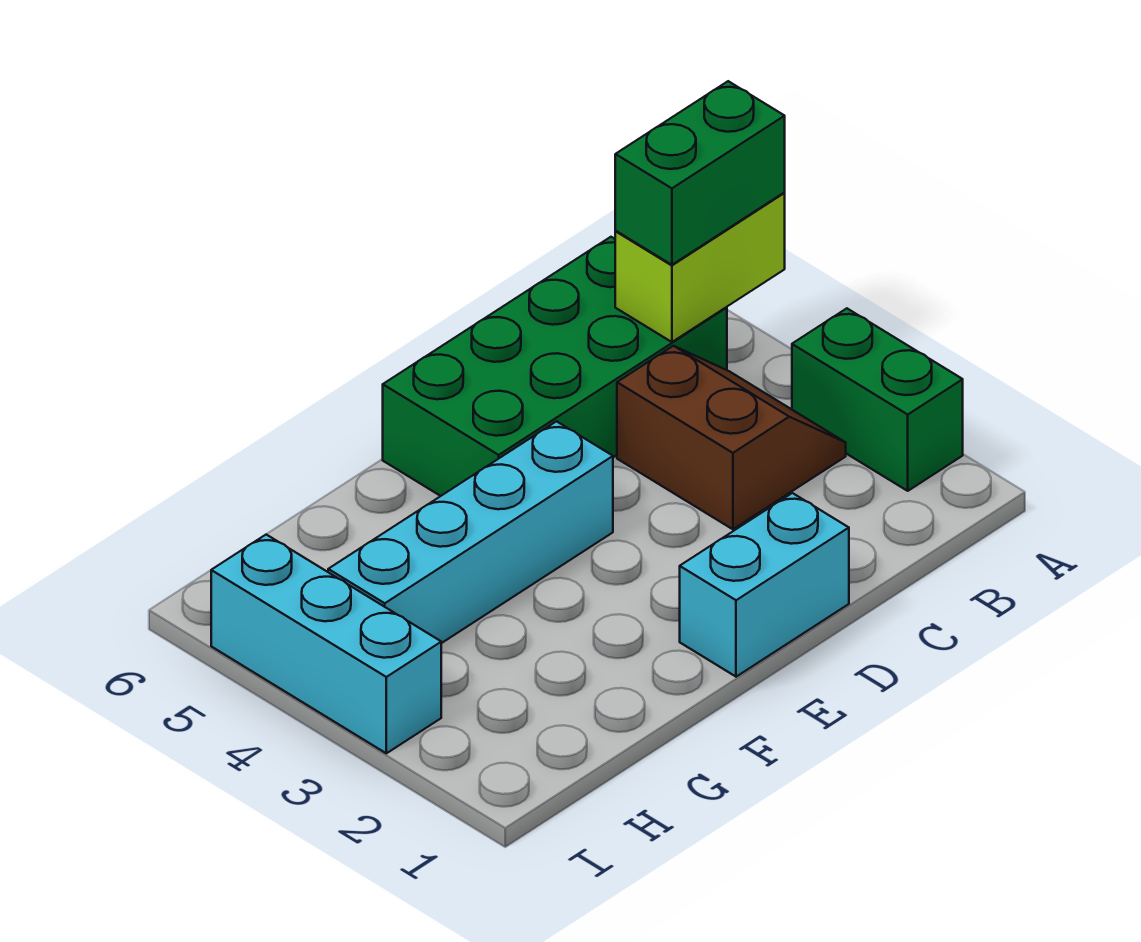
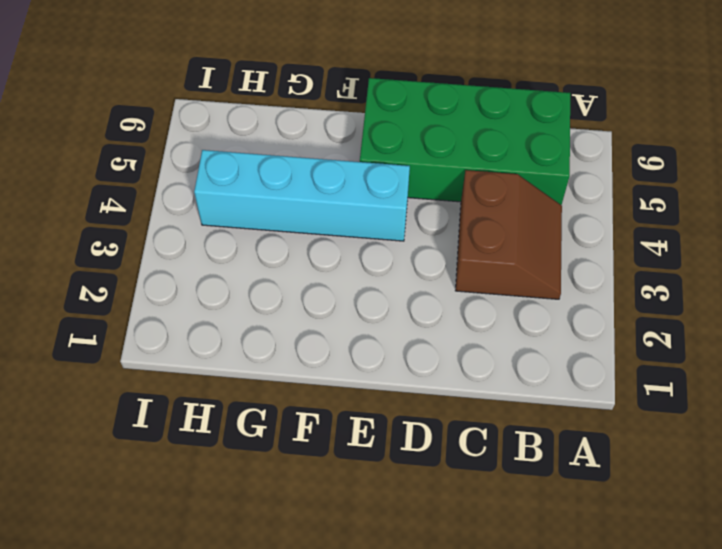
none -> green 1x2 brick [792,308,963,491]
none -> cyan 1x2 brick [680,493,849,677]

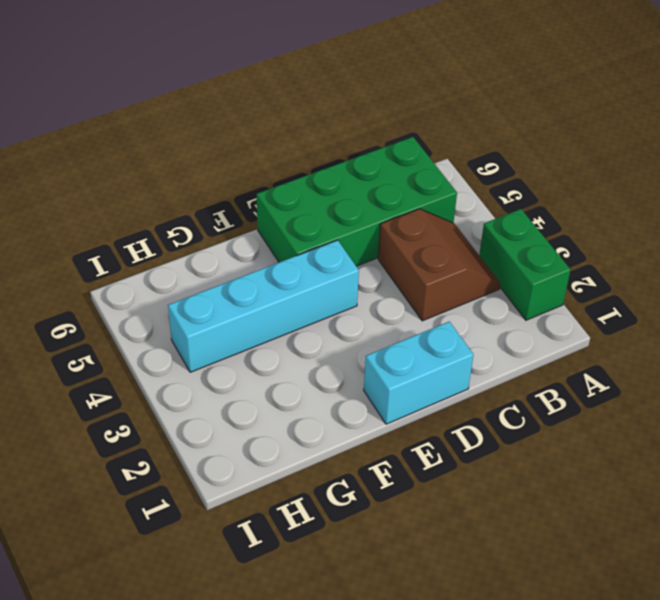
none -> cyan 1x3 brick [211,535,441,753]
none -> lime 1x2 brick [615,193,785,342]

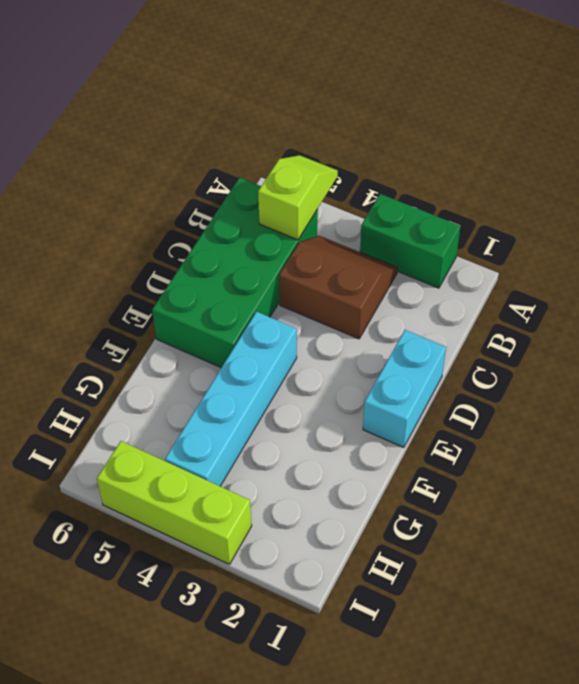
lime 1x2 slope [258,155,338,240] -> lime 1x2 brick [615,193,785,342]
lime 1x3 brick [97,441,252,564] -> cyan 1x3 brick [211,535,441,753]
none -> green 1x2 brick [615,81,785,265]

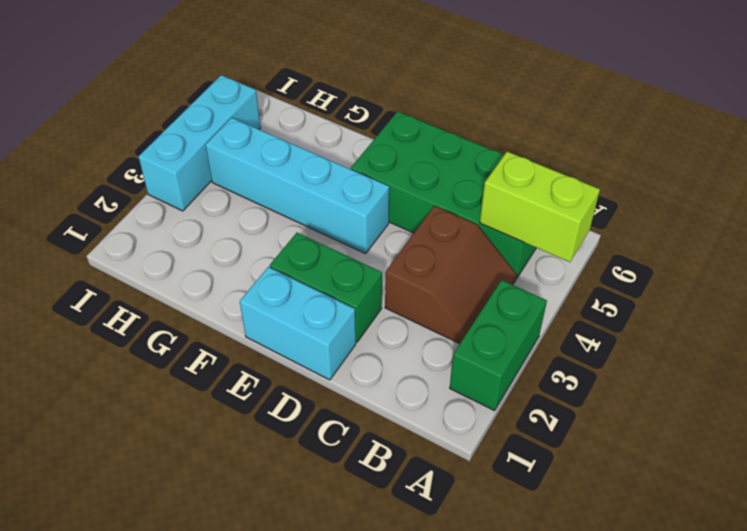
green 1x2 brick [270,233,382,342] -> green 1x2 brick moved to [615,81,785,265]

